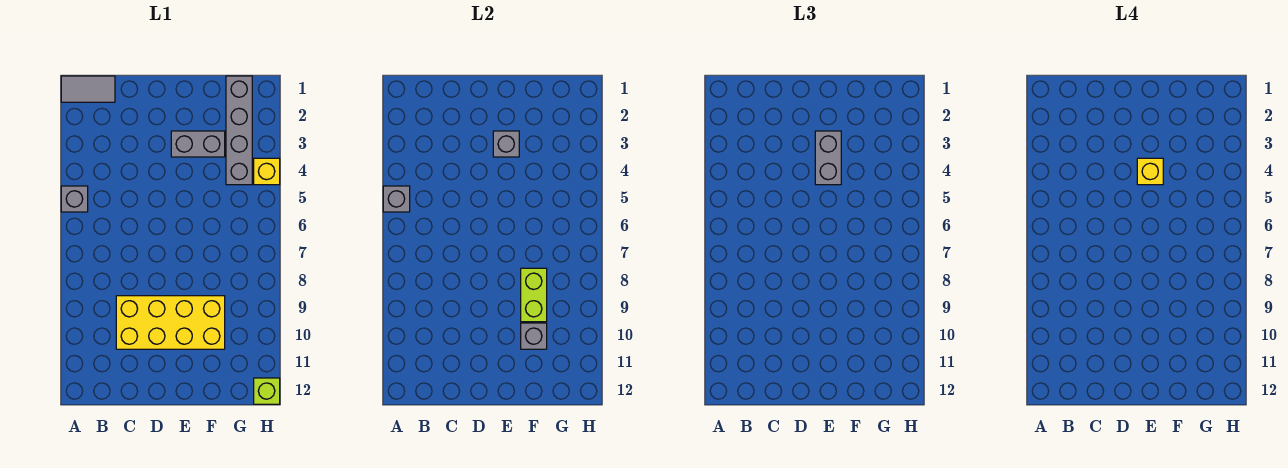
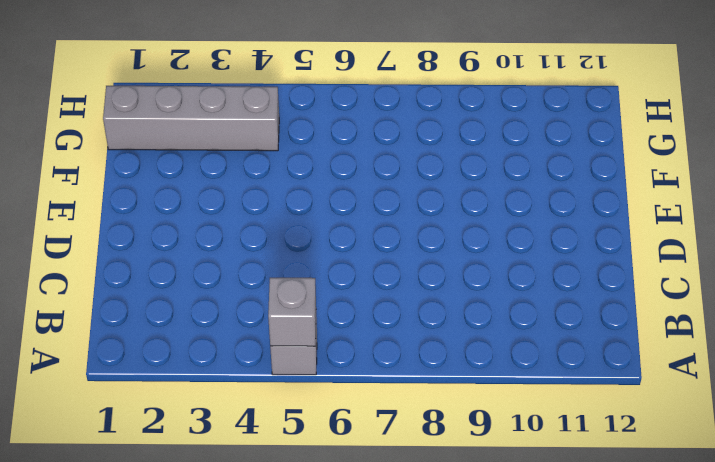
none -> grey 1x2 tile [61,76,115,102]
none -> yellow 2x4 brick [116,296,225,349]
none -> grey 1x2 brick [171,131,225,157]

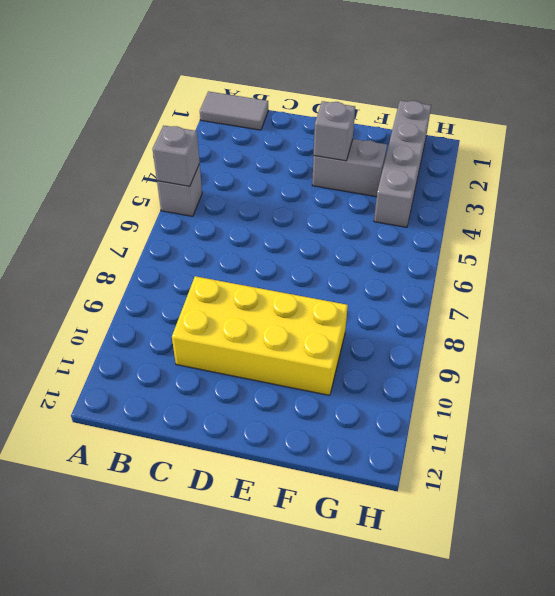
none -> yellow 1x1 brick [254,158,280,185]
none -> lime 1x1 brick [254,378,280,404]
none -> lime 1x2 brick [521,268,547,322]

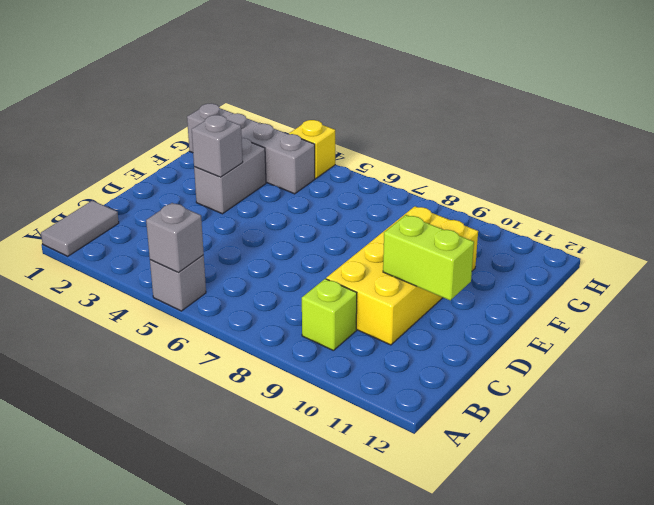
lime 1x1 brick [302,279,357,351] -> lime 1x1 brick moved to [254,378,280,404]
lime 1x2 brick [383,215,474,300] -> lime 1x2 brick moved to [521,268,547,322]
none -> grey 1x1 brick [521,323,547,349]
none -> grey 1x2 brick [815,131,841,185]
none -> yellow 1x1 brick [1137,158,1163,185]

